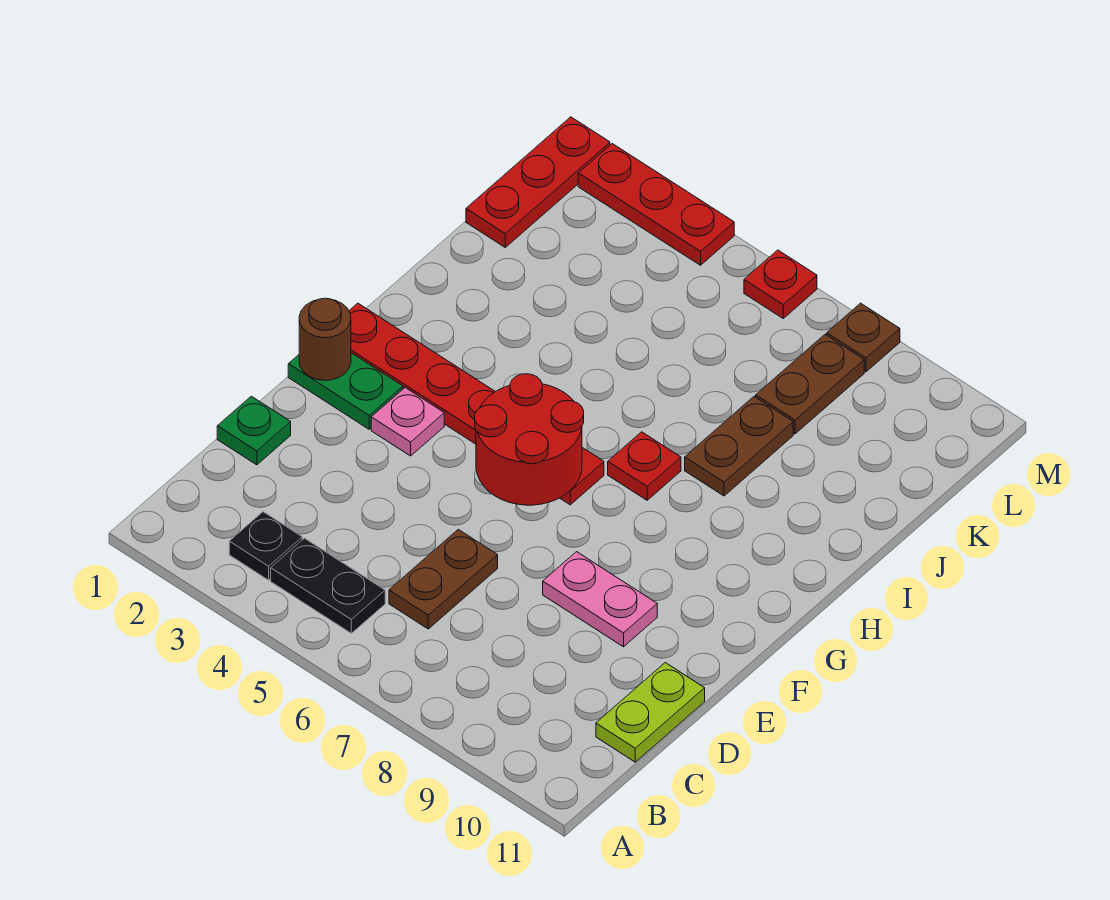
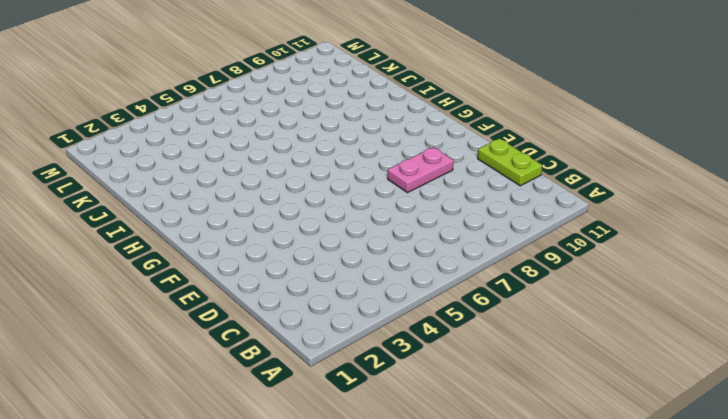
none -> black 1x1 plate [229,512,302,580]
none -> black 1x2 plate [271,538,385,633]
none -> brown 1x2 plate [389,529,498,629]

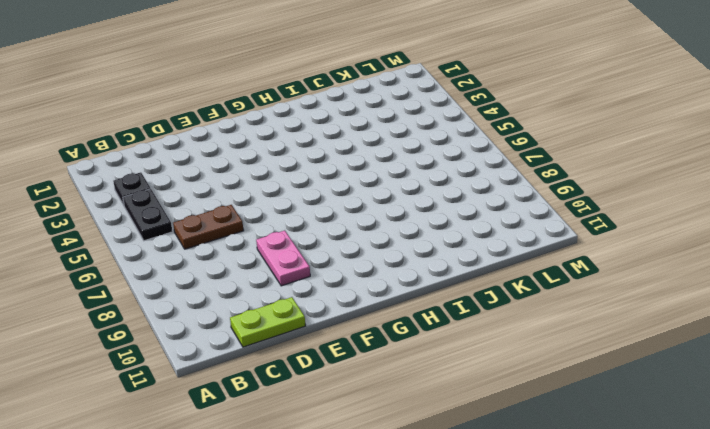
none -> green 1x1 plate [217,396,291,465]
none -> green 1x2 plate [288,353,403,429]
none -> pink 1x1 plate [371,388,444,456]

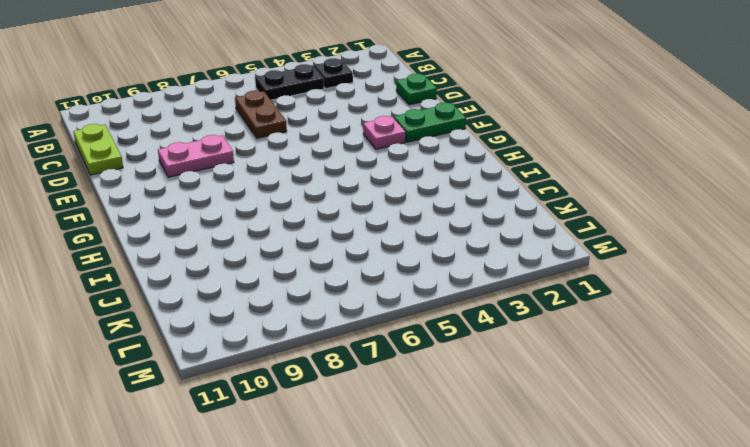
none -> red 1x6 plate [349,303,604,505]
none -> red 1x1 plate [608,432,681,500]
none -> brown 1x2 plate [685,397,793,496]

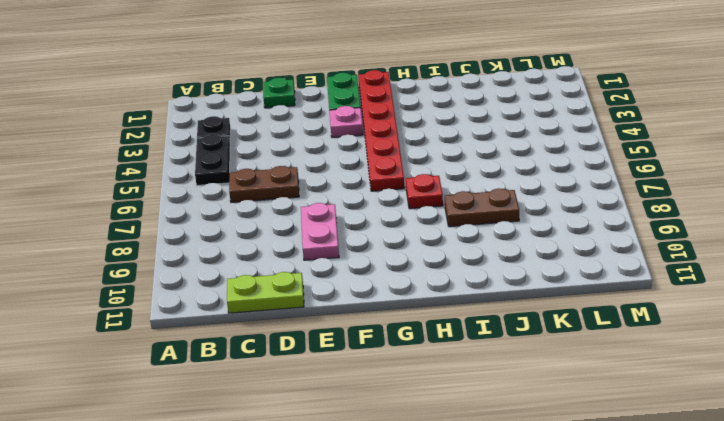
none -> red 1x3 plate [466,117,610,247]
none -> brown 1x2 plate [756,334,864,434]
none -> red 1x3 plate [578,144,734,265]

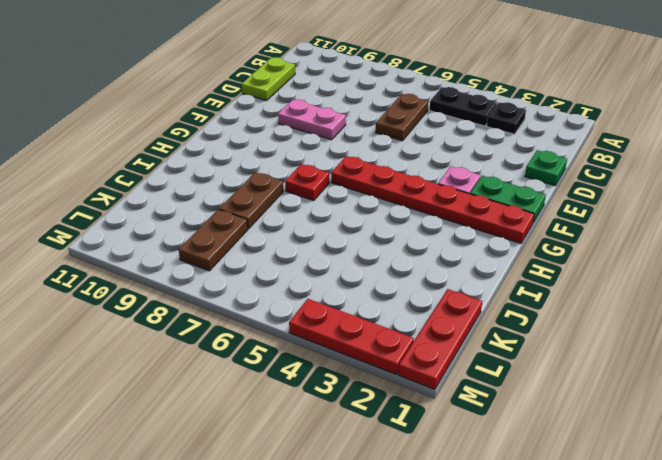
none -> red 1x1 plate [744,250,817,318]
none -> brown 1x1 plate [827,303,900,372]
none -> brown 1x1 round brick [299,298,351,380]

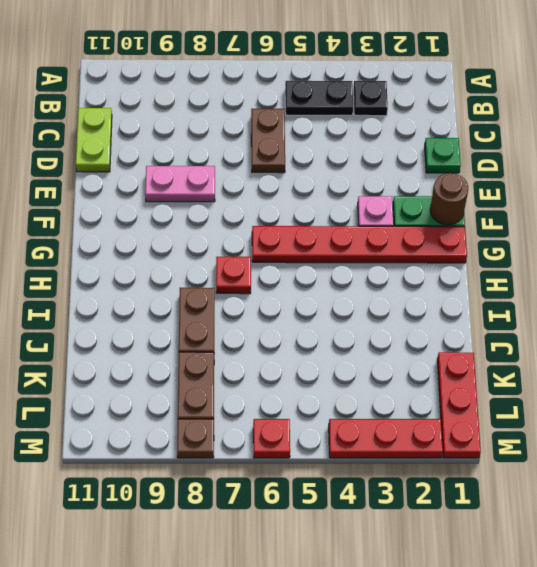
none -> red 2x2 round brick [475,374,584,505]

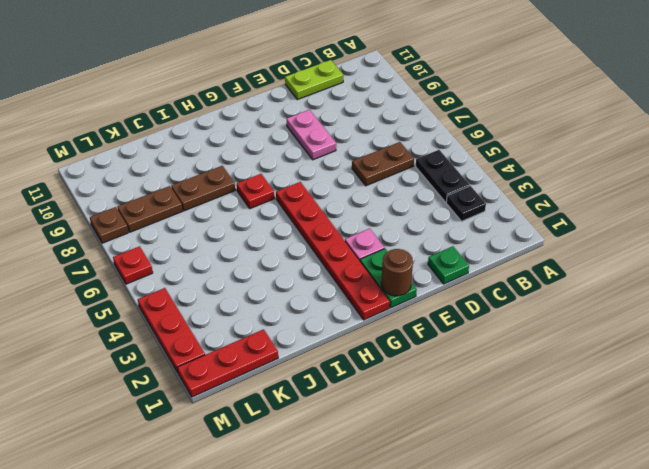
none -> red 2x2 round brick [475,374,584,505]

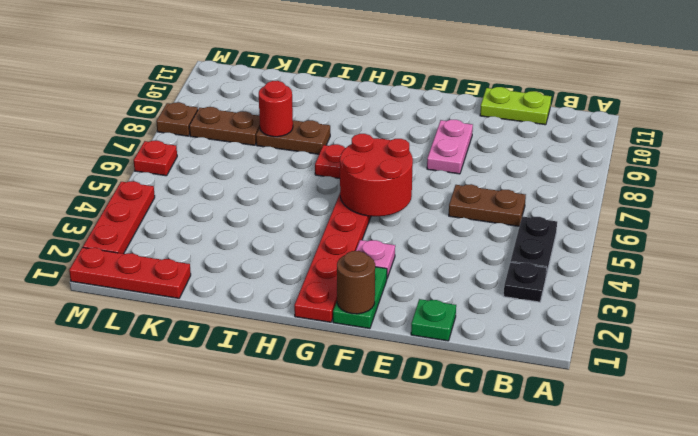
red 1x1 round brick [259,81,293,137] -> none

